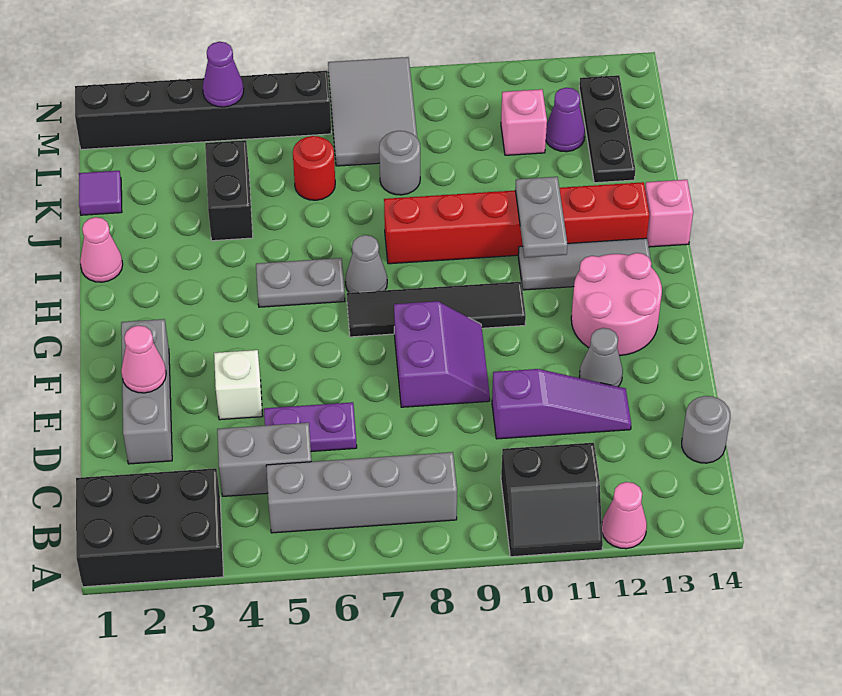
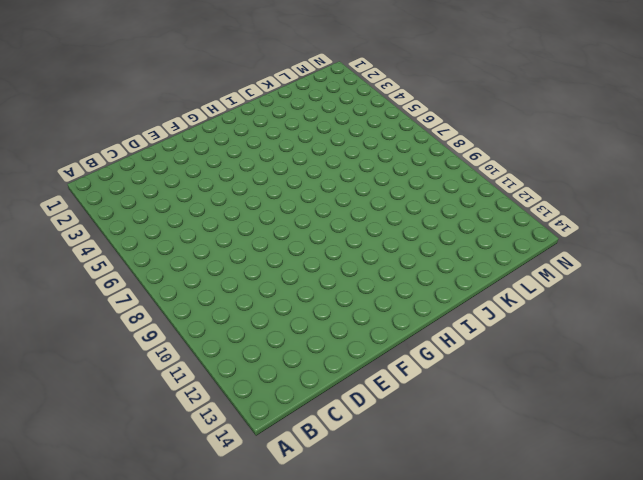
none -> black 2x3 brick [76,468,224,587]
none -> black 2x2 slope [501,443,603,557]
none -> pink 1x1 cone [602,482,647,549]
none -> grey 1x4 brick [266,452,457,533]

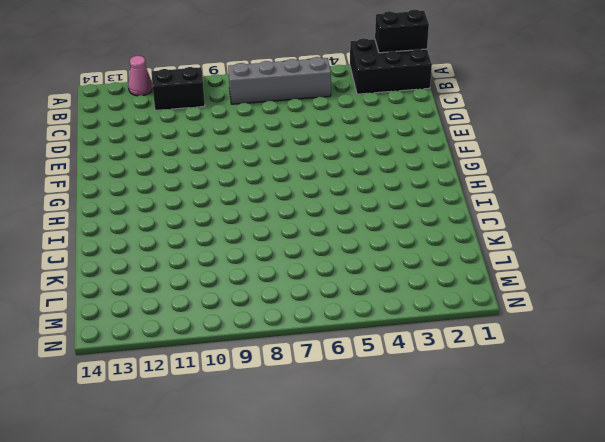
black 1x2 brick [375,10,429,53] -> black 1x2 brick turned to [205,140,253,241]
none -> grey 1x2 brick [217,423,311,496]
none -> grey 1x1 round brick [682,396,730,463]
none -> grey 1x3 brick [121,319,172,464]
none -> purple 1x2 plate [264,402,357,451]

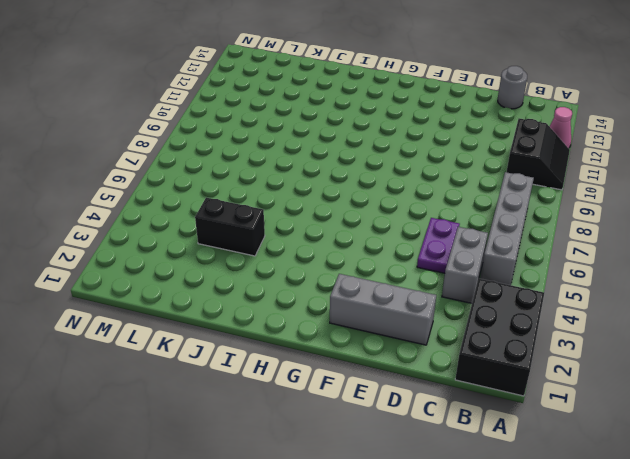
none -> purple 1x3 slope [492,369,631,439]
none -> white 1x1 brick [214,350,262,420]
none -> purple 2x2 slope [394,301,490,407]
none -> grey 1x1 cone [579,328,623,387]

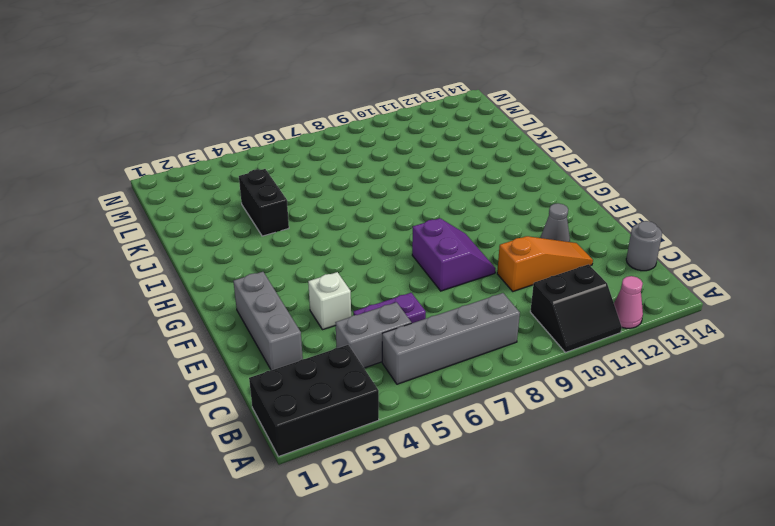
orange 1x3 slope [497,236,593,291] -> purple 1x3 slope [492,369,631,439]
none -> pink 2x2 round brick [571,253,662,356]
none -> black 1x4 tile [347,282,526,337]
none -> grey 1x2 plate [256,258,345,307]
none -> grey 1x1 cone [345,235,387,293]

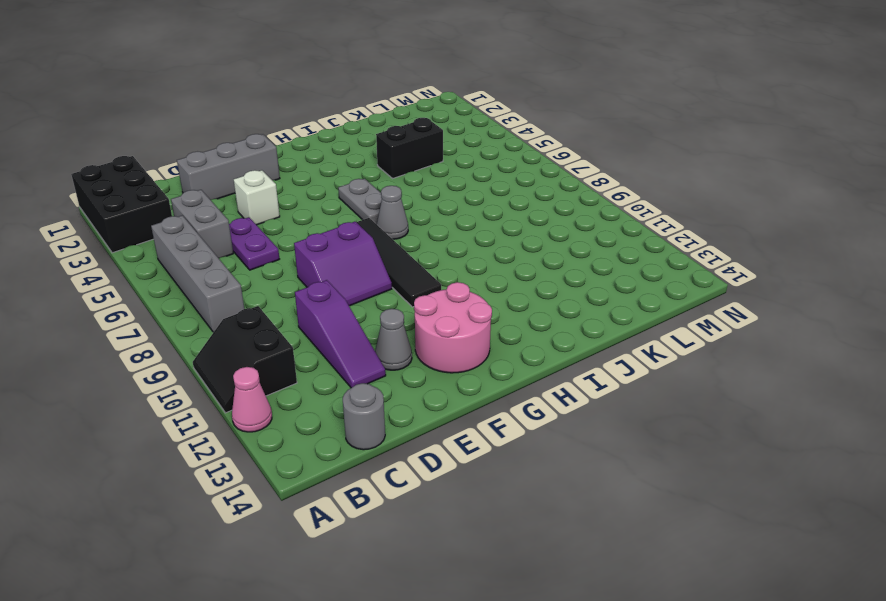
none -> grey 1x3 tile [518,238,652,290]
none -> pink 1x1 cone [80,217,123,282]
none -> red 1x6 brick [384,182,649,264]
none -> pink 1x1 brick [645,180,693,247]

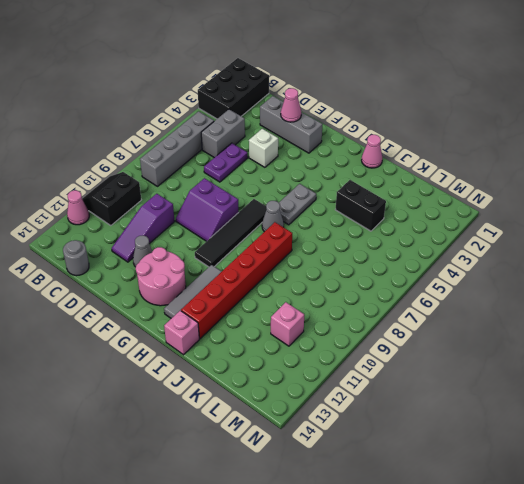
none -> purple 1x1 tile [79,171,122,215]
none -> red 1x1 round brick [293,136,335,200]
none -> grey 1x1 round brick [379,131,420,195]
none -> black 1x3 plate [579,75,635,183]

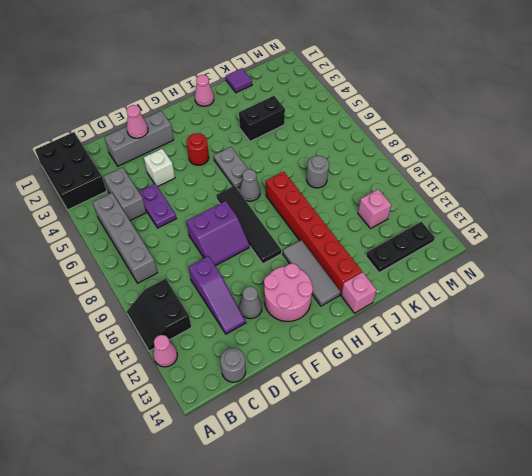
red 1x1 round brick [187,133,209,165] -> red 1x1 round brick moved to [293,136,335,200]
none -> grey 2x3 tile [328,57,417,166]
none -> purple 1x1 cone [546,88,585,152]
none -> black 1x6 brick [75,71,331,150]
none -> grey 1x2 plate [515,177,568,258]

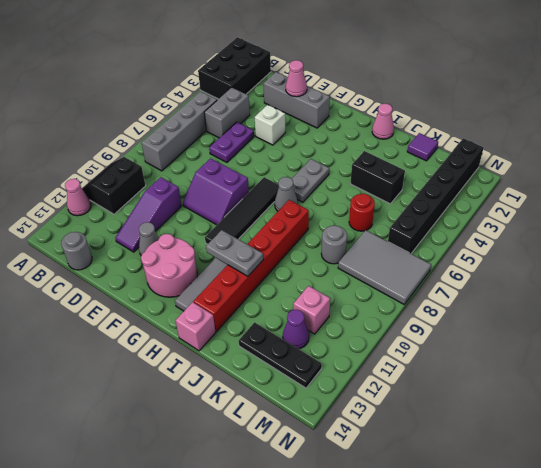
none -> purple 1x1 cone [203,42,244,107]

